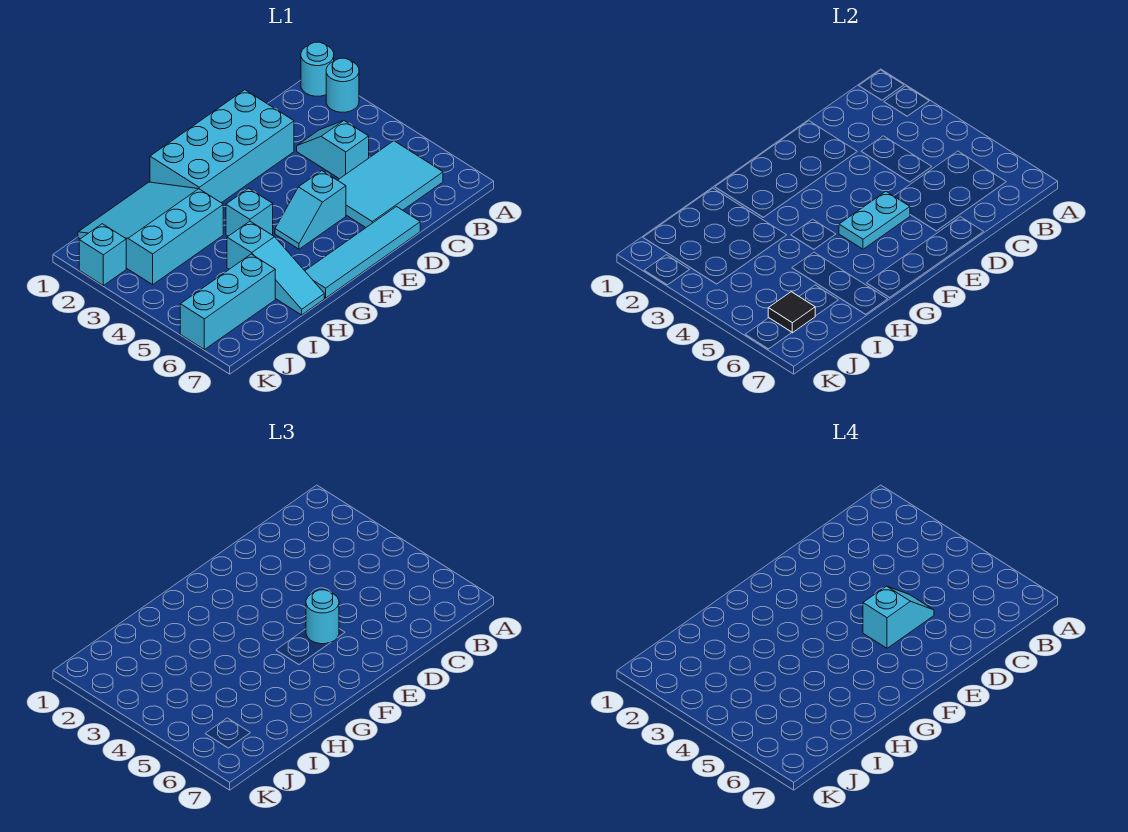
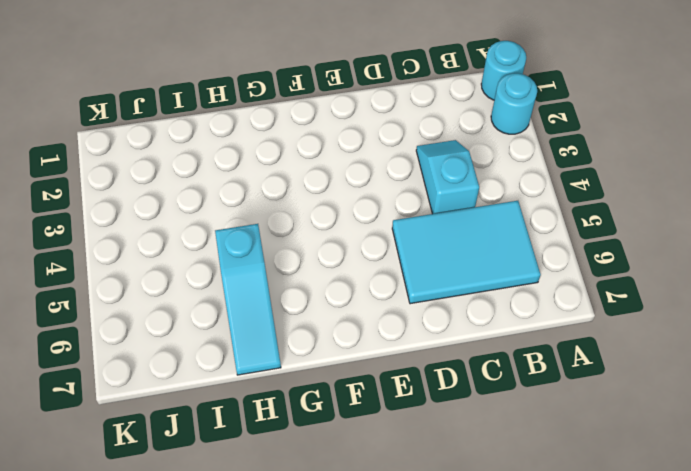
none -> cyan 2x4 brick [150,90,294,203]
none -> cyan 1x4 tile [305,207,420,298]
none -> cyan 1x2 slope [275,171,346,249]

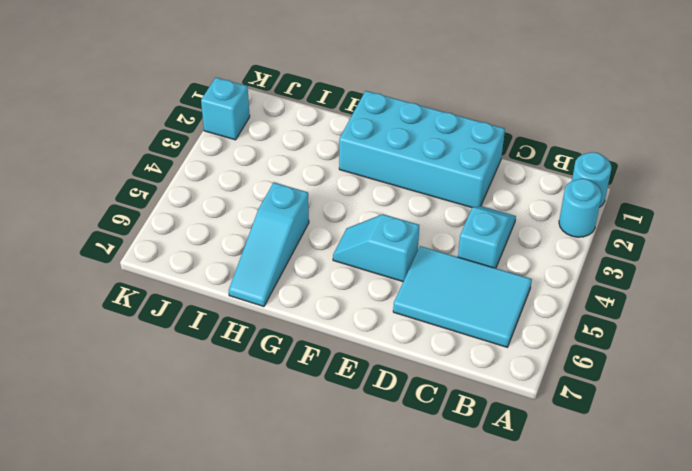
none -> cyan 1x4 tile [305,207,420,298]
none -> cyan 1x1 brick [226,188,273,236]
none -> cyan 3x3 slope [78,182,223,285]

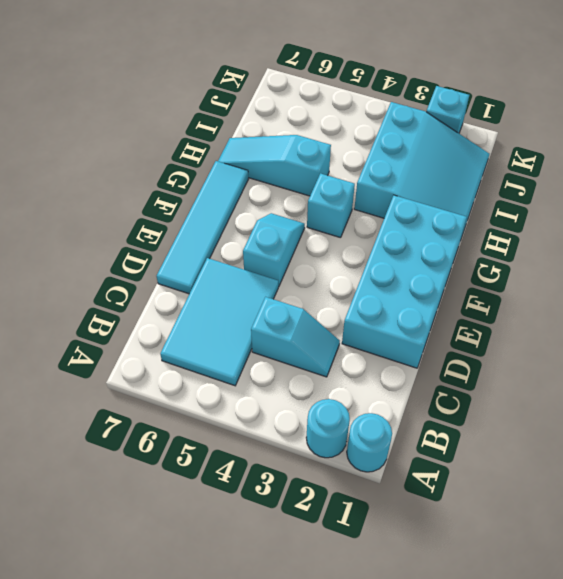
none -> cyan 1x3 brick [180,254,275,350]
none -> cyan 1x2 plate [839,191,910,249]
none -> black 1x1 tile [768,292,815,333]

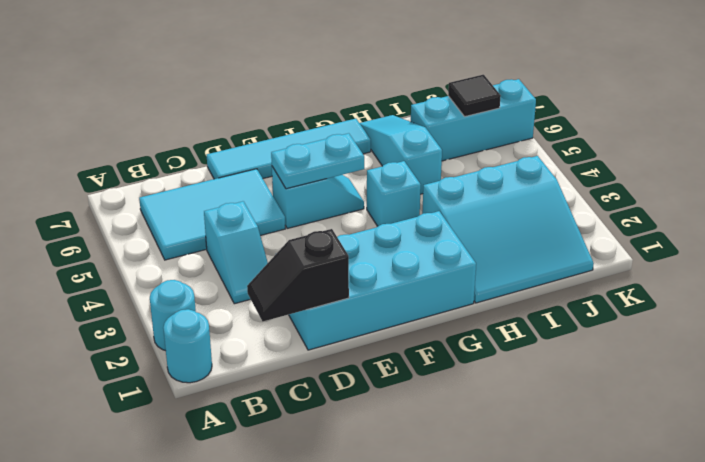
black 1x2 slope [247,229,349,321] -> none
none -> cyan 1x1 brick [79,224,126,285]
none -> cyan 1x1 round brick [306,590,339,644]
none -> cyan 1x2 slope [863,586,934,648]

